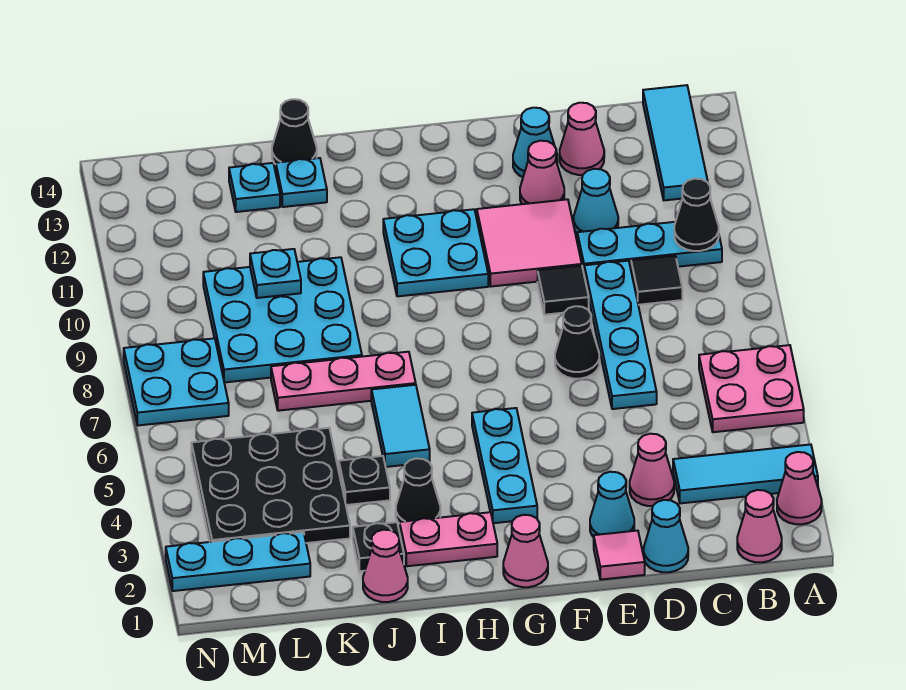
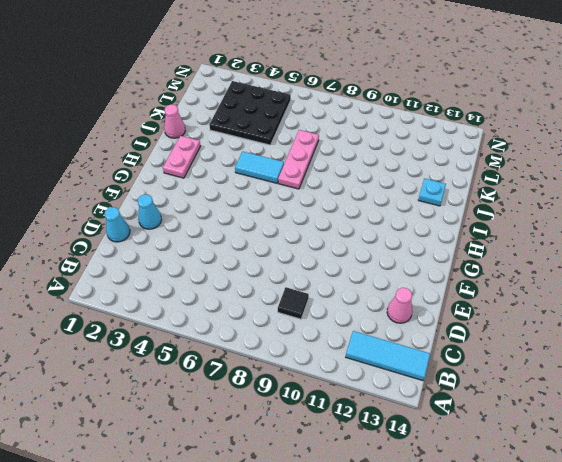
none -> pink 1x1 cone [777,452,822,524]
none -> cyan 1x3 tile [673,444,818,503]
none -> pink 2x2 plate [699,345,804,432]
none -> pink 1x1 cone [737,490,782,562]

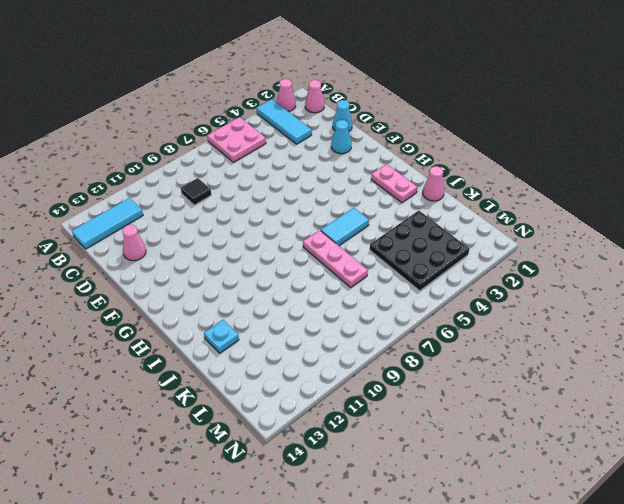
none -> cyan 1x3 plate [577,222,722,272]
none -> pink 1x1 cone [630,434,674,506]
none -> cyan 1x4 plate [584,261,657,409]
none -> cyan 1x1 cone [574,169,618,233]

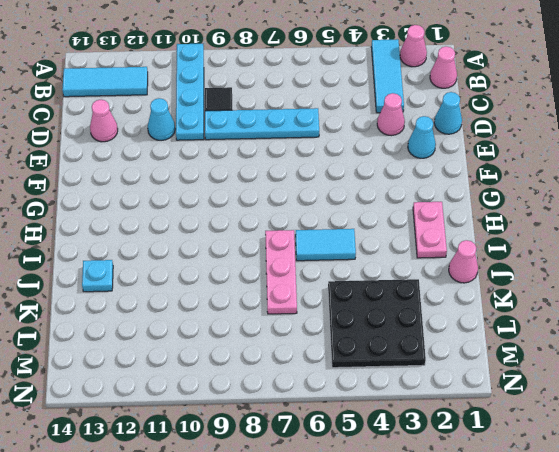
cyan 1x4 plate [176,44,204,140] -> cyan 1x3 plate [577,222,722,272]
none -> pink 2x2 plate [699,345,804,432]
none -> pink 1x1 tile [594,531,645,580]
none -> black 1x1 cone [555,306,599,379]
none -> black 1x1 tile [538,266,589,315]

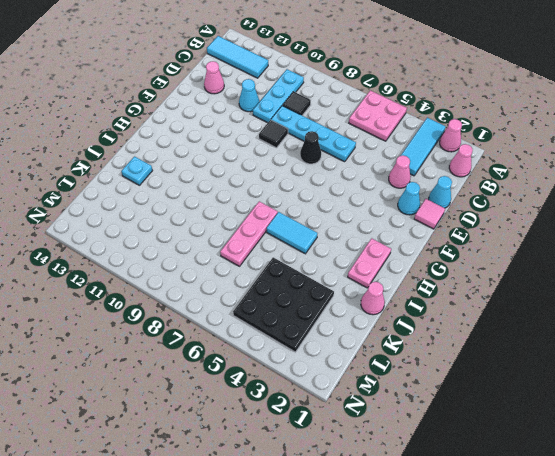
none -> pink 2x2 tile [477,199,582,286]
none -> pink 1x1 cone [520,141,564,204]
none -> cyan 1x1 cone [513,108,557,177]
none -> pink 1x1 cone [503,515,548,587]

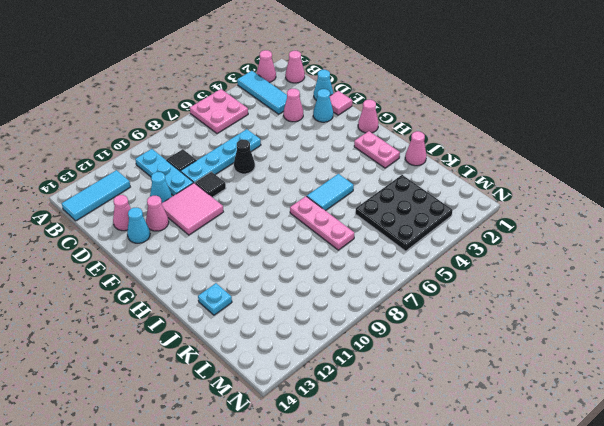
none -> cyan 1x3 plate [472,408,537,523]
none -> cyan 2x2 plate [383,209,488,296]
none -> black 1x1 cone [396,458,440,524]
none -> black 1x1 plate [353,522,404,571]

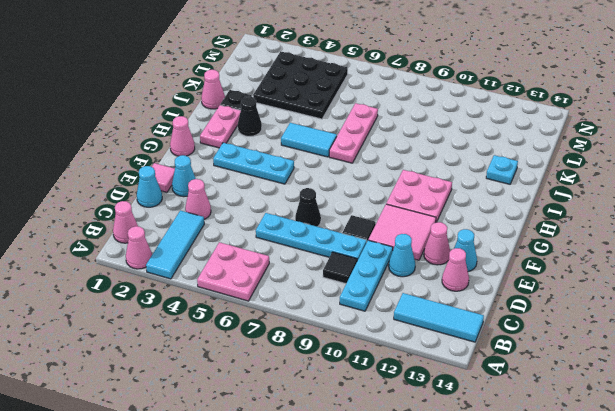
pink 2x2 plate [386,170,452,222] -> cyan 2x2 plate [383,209,488,296]
none -> black 1x1 plate [339,456,390,505]
none -> cyan 3x3 plate [203,257,362,383]
none -> black 1x1 cone [272,99,317,164]
none -> cyan 1x1 plate [229,163,280,212]

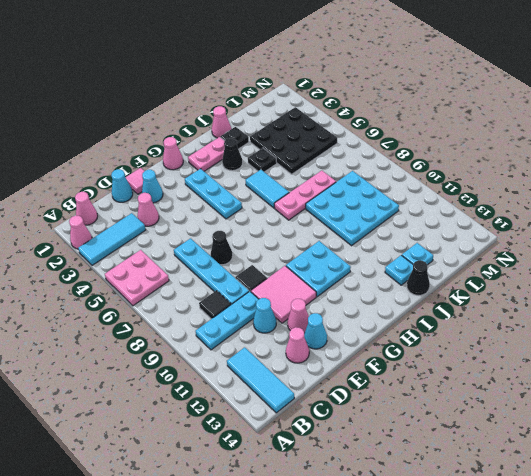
none -> cyan 1x3 plate [166,532,310,591]
none -> cyan 2x2 plate [124,338,229,425]
none -> black 1x1 cone [674,179,719,251]
none -> cyan 1x1 plate [250,249,301,298]

